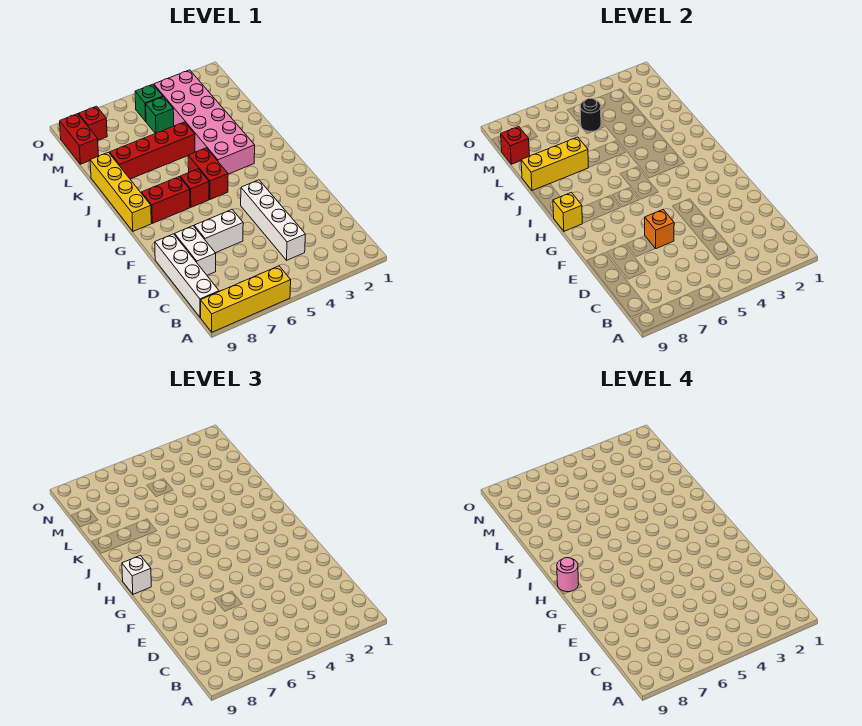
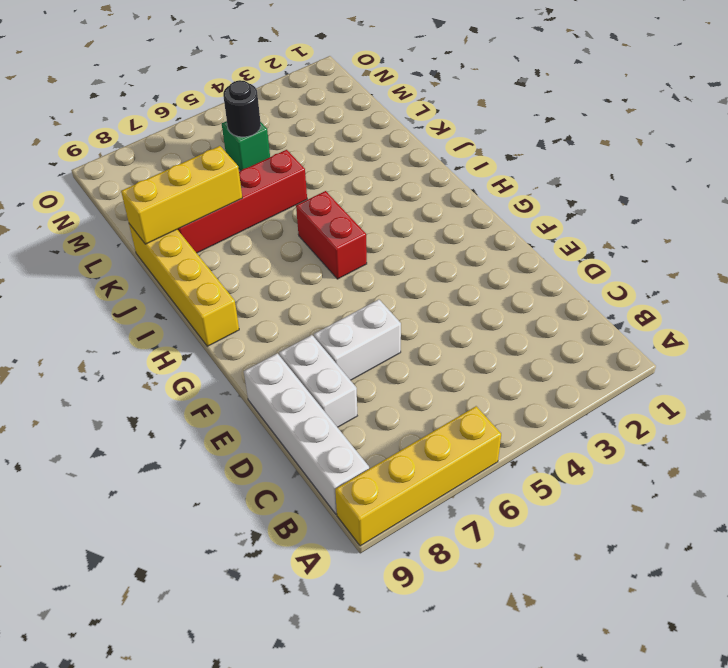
none -> white 1x4 brick [241,180,305,260]
none -> red 1x1 brick [180,169,209,207]
none -> red 1x2 brick [141,177,190,223]

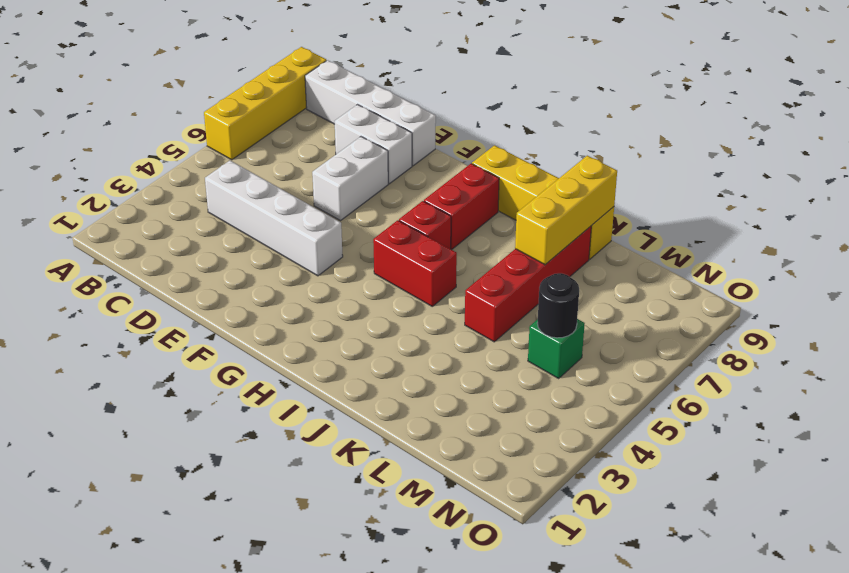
none -> pink 2x6 brick [154,70,255,174]
none -> red 1x2 brick [60,114,98,164]
none -> green 1x1 brick [135,84,163,121]

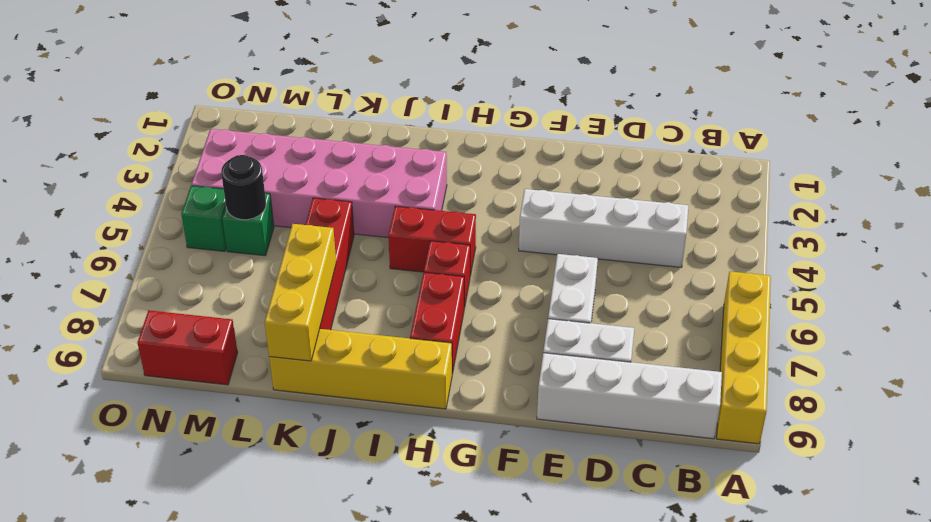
none -> red 1x1 brick [79,106,107,140]
none -> orange 1x1 brick [645,210,674,249]
none -> yellow 1x1 brick [553,192,582,231]

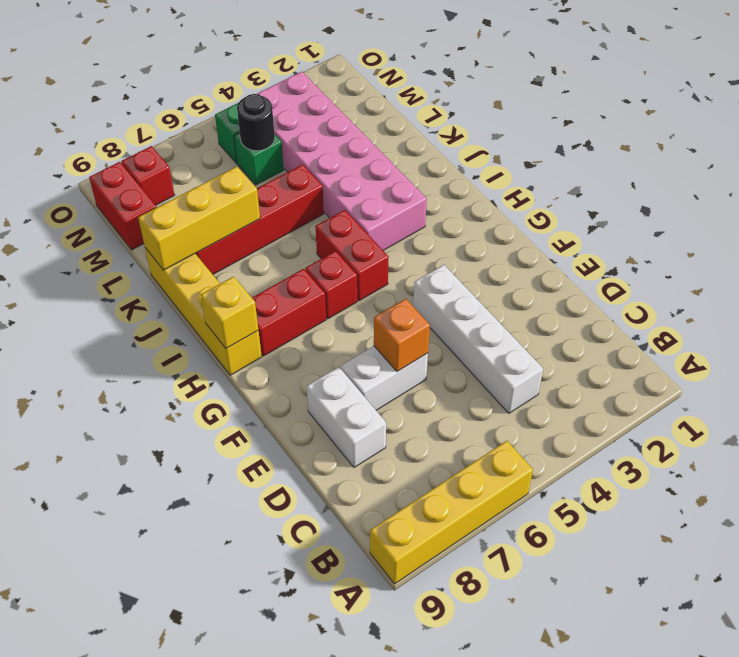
none -> white 1x4 brick [155,234,219,317]
none -> red 1x1 brick [501,126,529,164]
none -> white 1x1 brick [122,555,151,594]

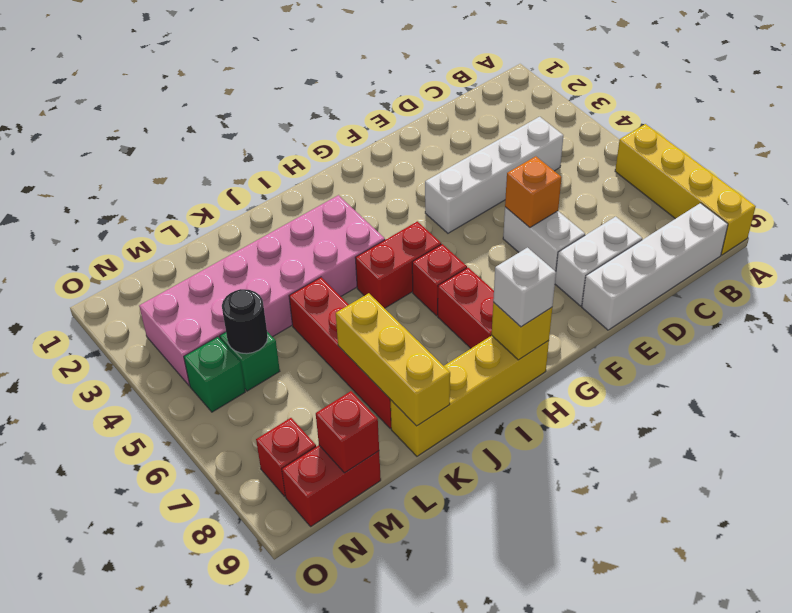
none -> pink 1x1 round brick [557,558,579,592]

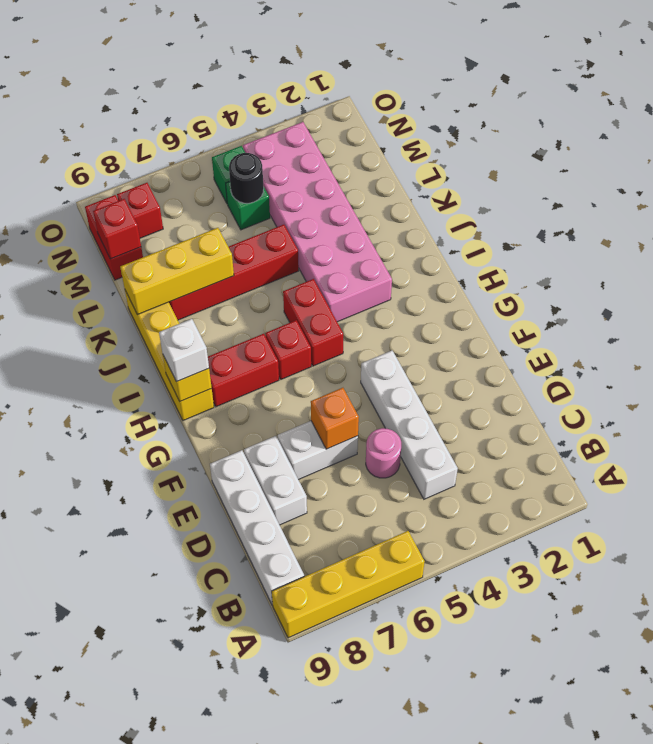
pink 1x1 round brick [366,428,401,478] -> pink 1x1 round brick moved to [557,558,579,592]

